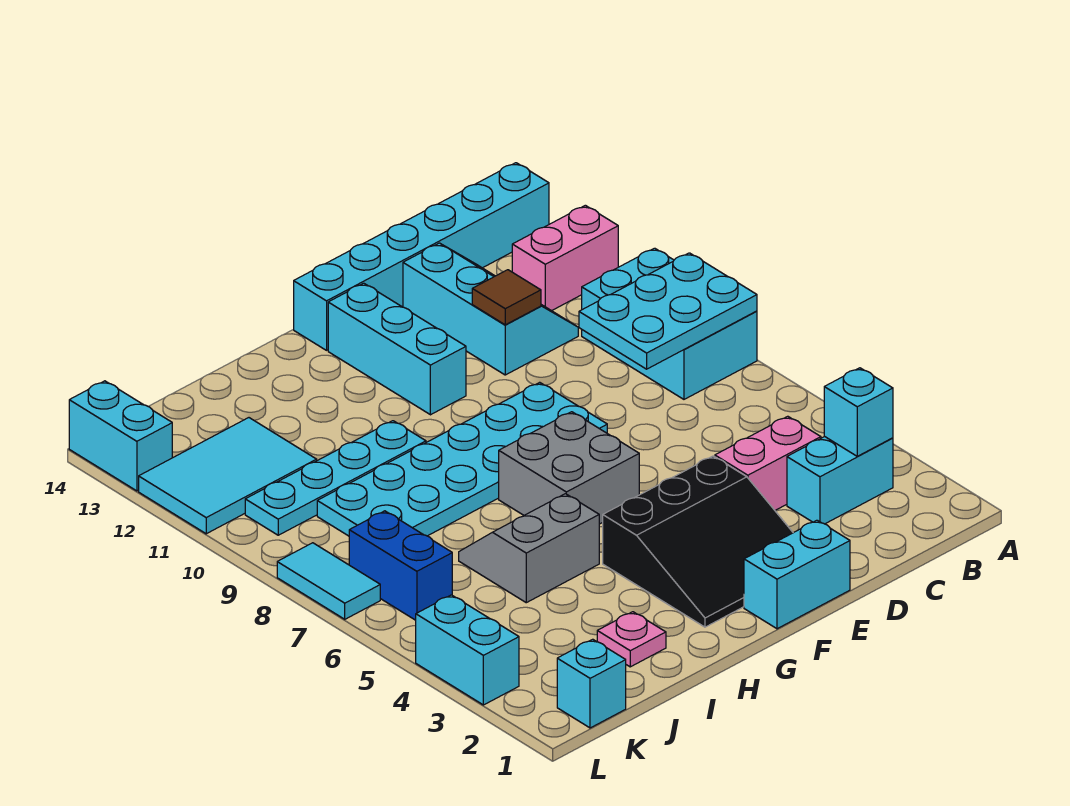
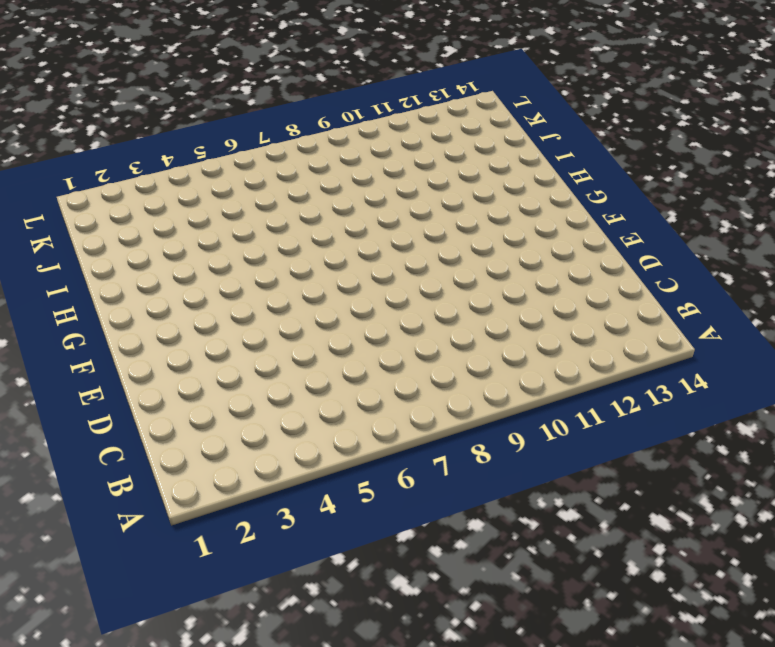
none -> cyan 2x3 brick [582,248,757,399]
none -> pink 1x2 brick [512,205,618,311]
none -> cyan 1x6 brick [294,163,549,350]

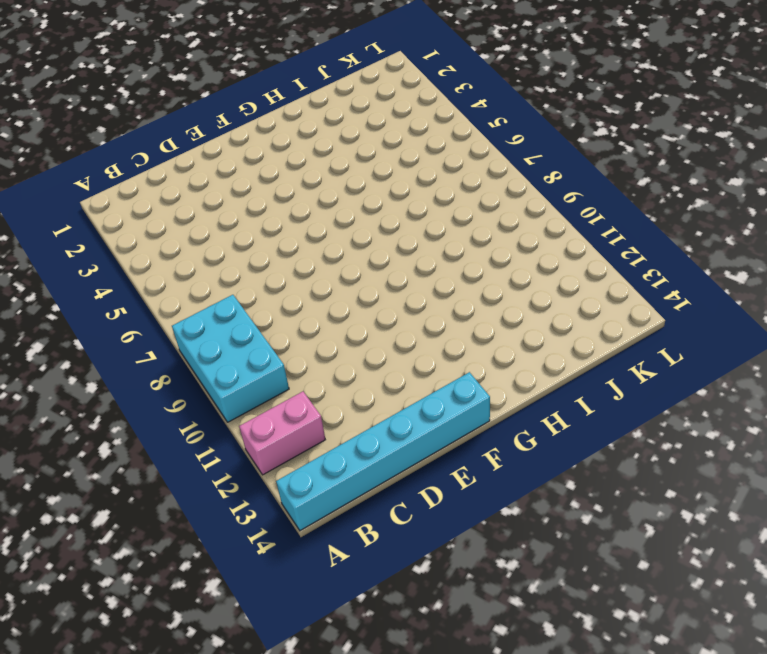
none -> cyan 1x2 brick [787,437,893,524]
none -> pink 1x2 brick [715,416,821,510]
none -> cyan 2x3 slope [403,243,578,375]

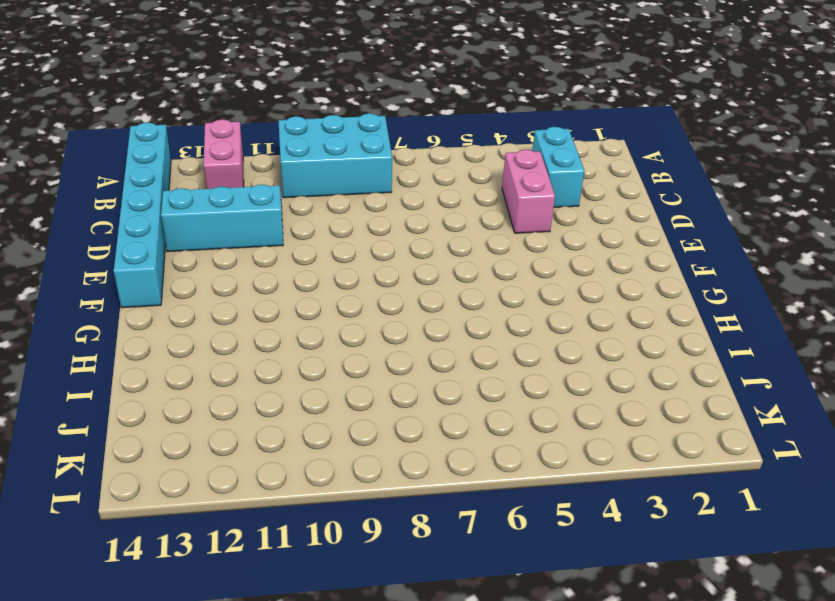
none -> cyan 1x2 brick [744,520,850,629]
none -> black 3x3 slope [603,456,793,627]
none -> cyan 2x6 plate [317,382,607,536]

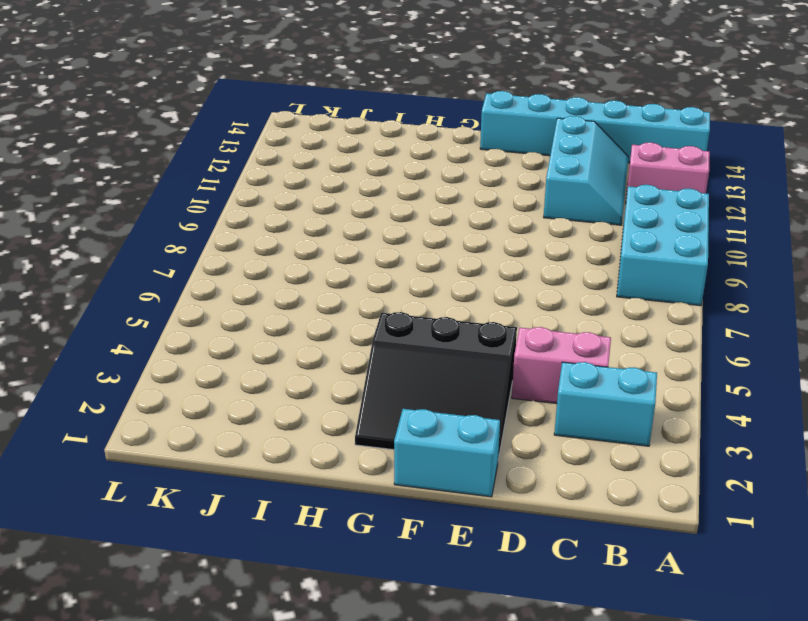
none -> cyan 2x6 plate [317,382,607,536]
none -> grey 2x2 brick [499,412,639,524]
none -> cyan 1x3 brick [328,283,466,415]

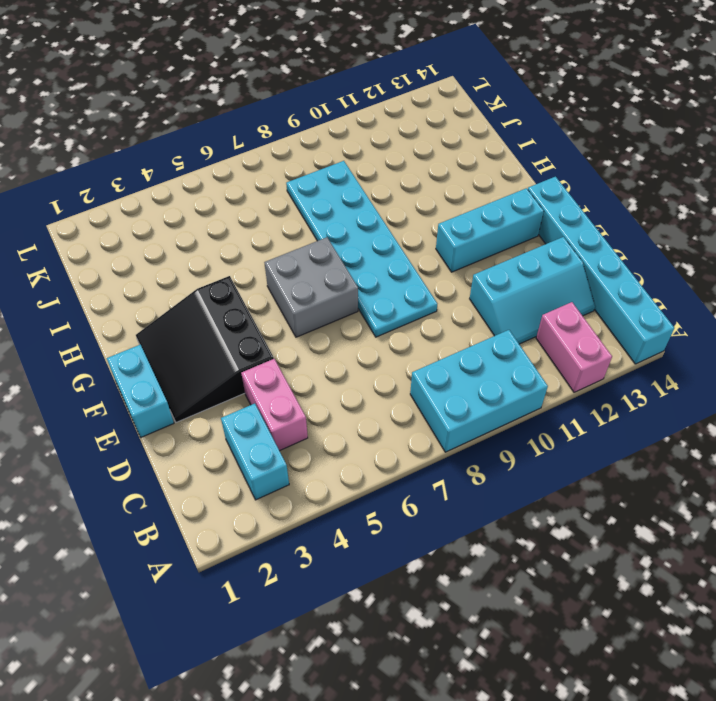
none -> grey 2x2 slope [459,494,599,603]
none -> cyan 1x4 plate [245,421,426,535]
none -> pink 1x1 plate [597,612,666,667]

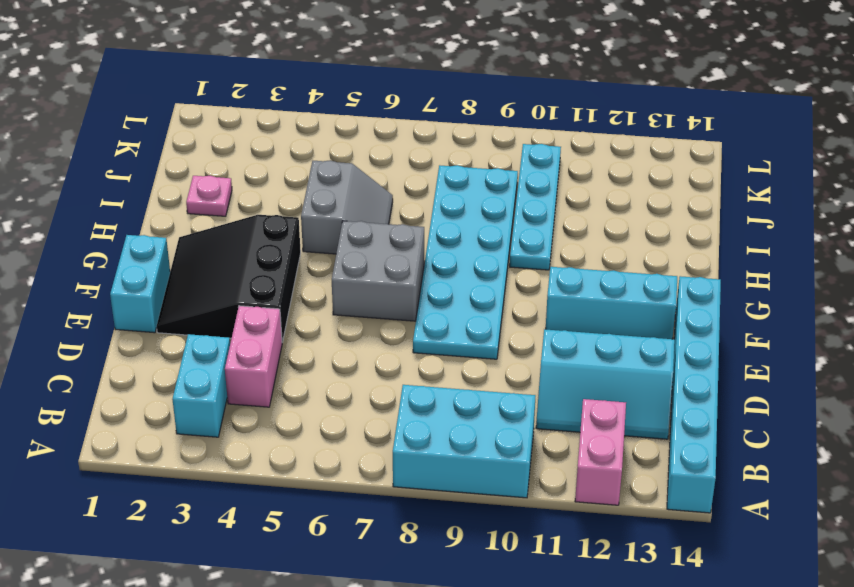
none -> cyan 2x3 tile [139,418,317,534]
none -> cyan 1x1 brick [557,639,626,728]
none -> blue 1x2 brick [349,511,452,620]

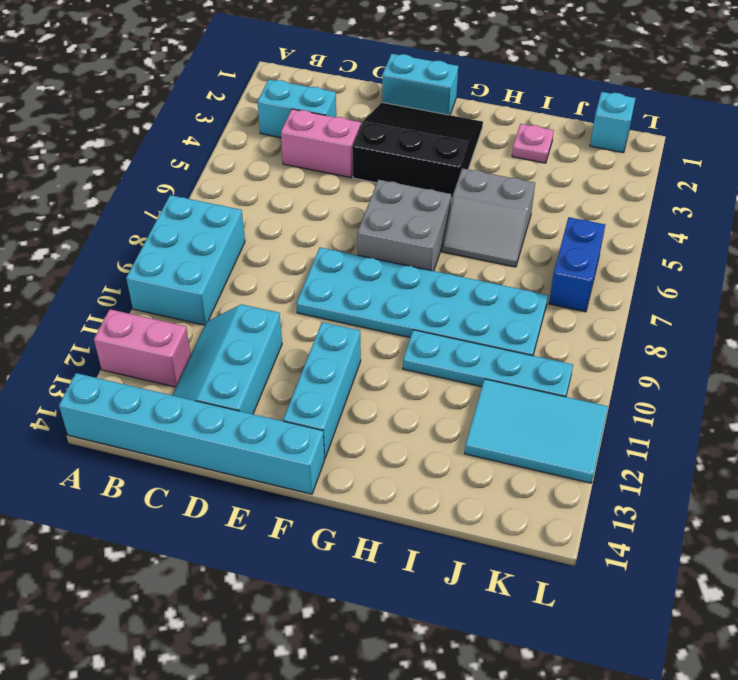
none -> cyan 1x2 brick [416,595,519,705]
none -> cyan 1x2 tile [277,543,380,619]
none -> cyan 1x2 brick [69,381,172,491]

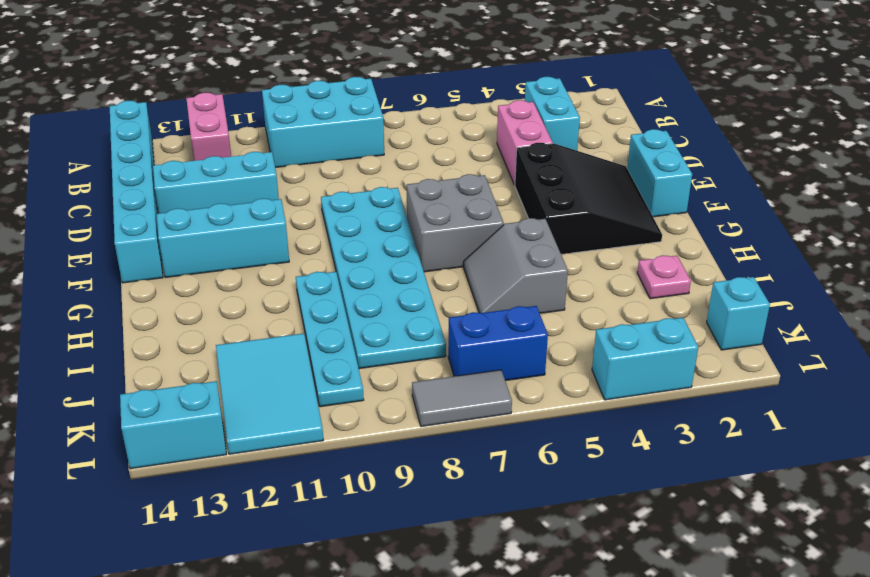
grey 1x2 tile [412,370,512,427] -> cyan 1x2 tile [277,543,380,619]
none -> cyan 2x3 plate [579,253,757,369]
none -> cyan 1x1 brick [824,368,893,456]
none -> brown 1x1 tile [472,270,541,325]

